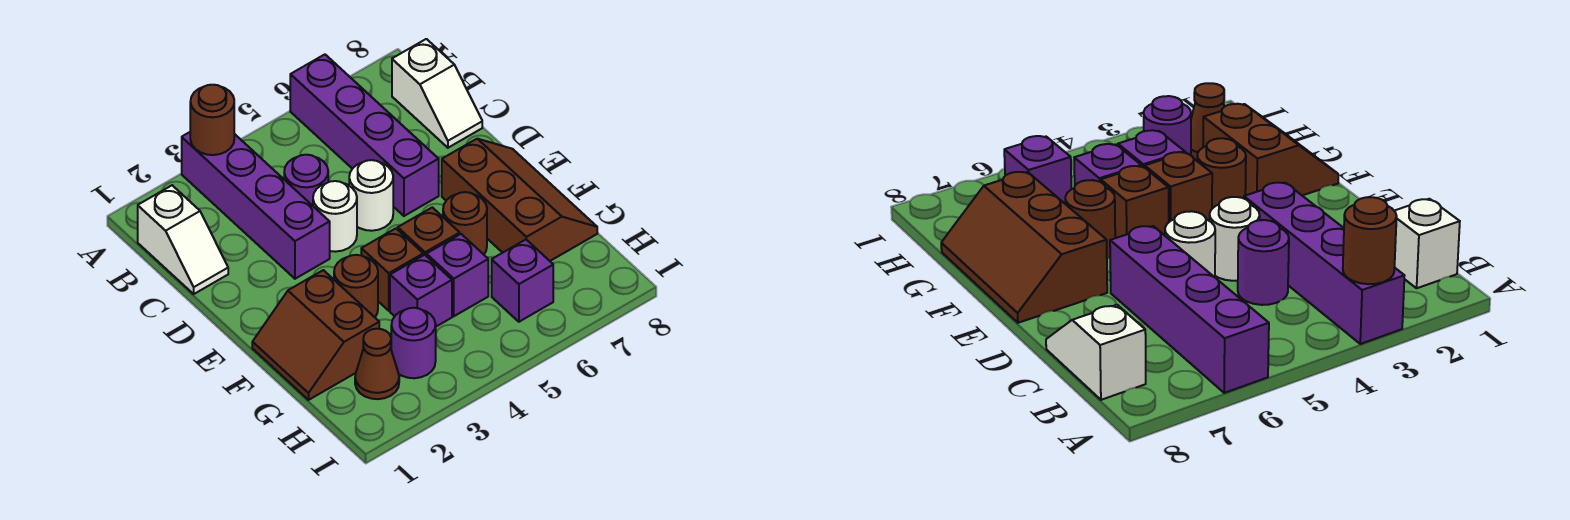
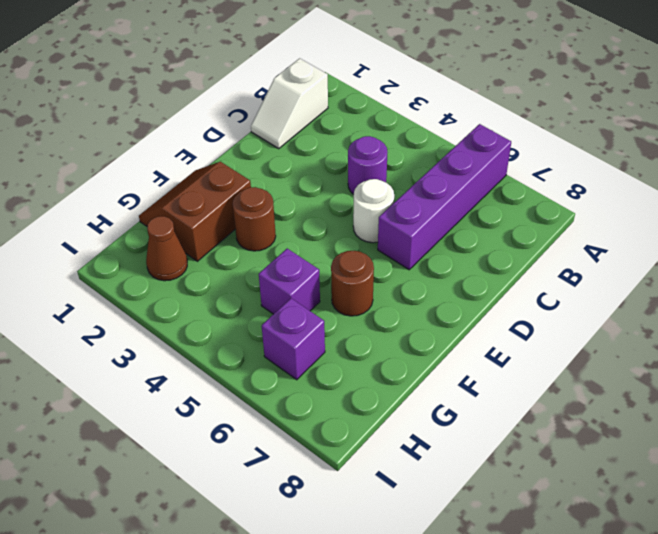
none -> purple 1x4 brick [182,132,330,279]
none -> white 1x2 slope [392,39,482,148]
none -> white 1x1 round brick [313,181,357,252]

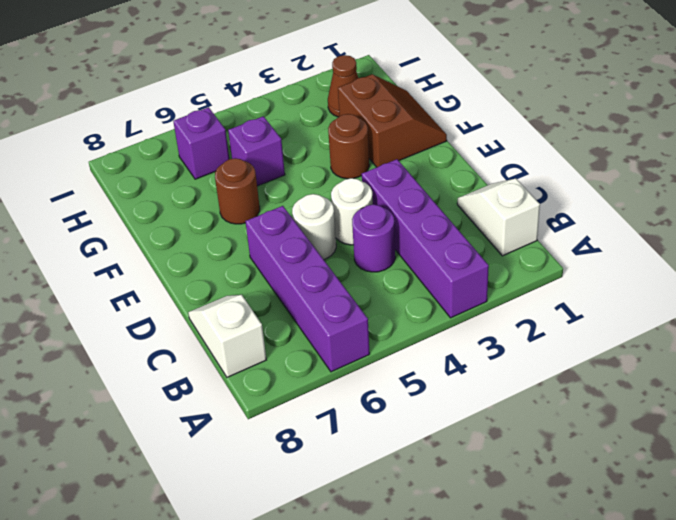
none -> brown 2x3 slope [442,139,597,261]
none -> brown 1x1 brick [361,228,423,311]
none -> brown 1x1 brick [398,207,460,255]

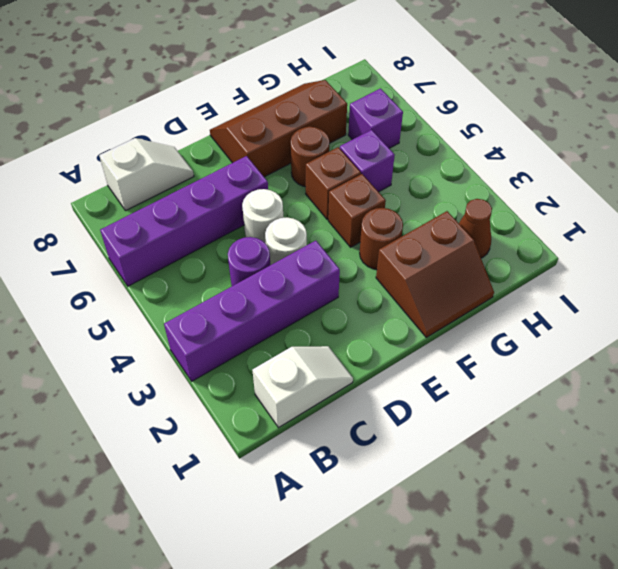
none -> purple 1x1 brick [390,255,452,326]
none -> purple 1x1 round brick [391,308,436,378]
none -> brown 1x1 round brick [190,85,234,155]

